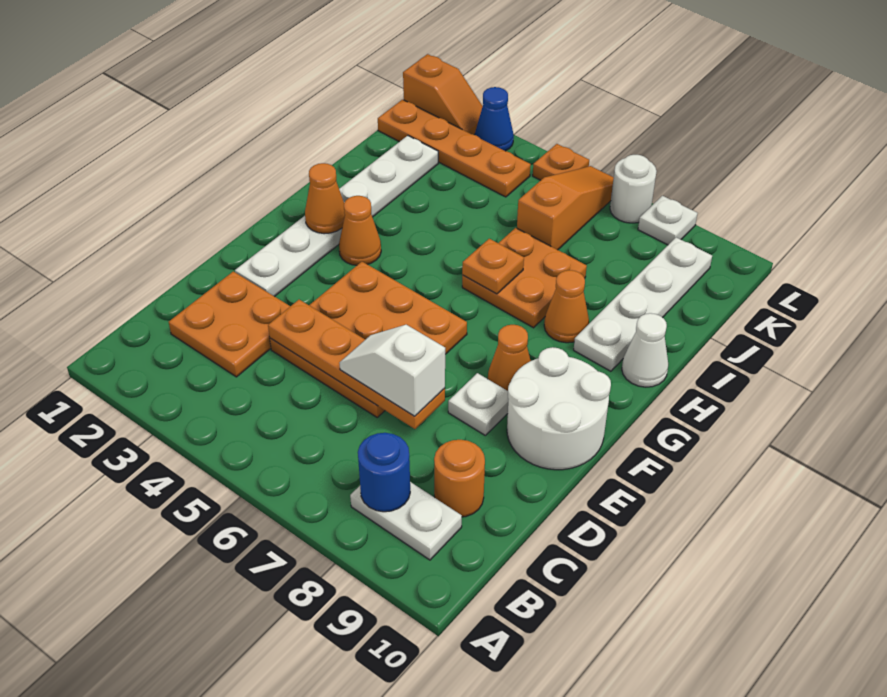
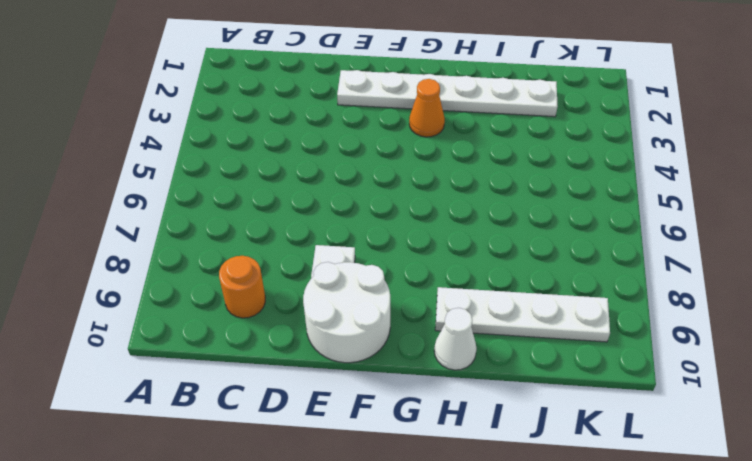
none -> white 1x2 plate [350,482,462,560]
none -> orange 2x2 plate [169,271,290,377]
none -> orange 3x3 plate [270,262,467,417]

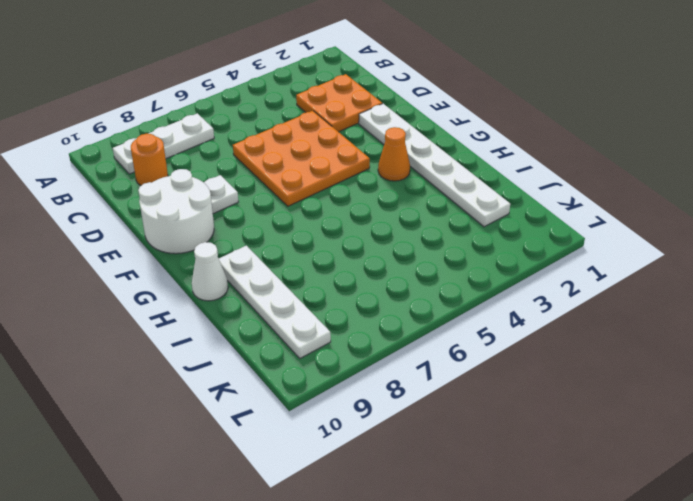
white 1x3 plate [113,113,214,174] -> white 1x2 plate [350,482,462,560]
none -> orange 1x1 cone [488,325,531,391]
none -> orange 2x2 plate [462,228,587,328]
none -> orange 1x1 cone [544,270,589,343]

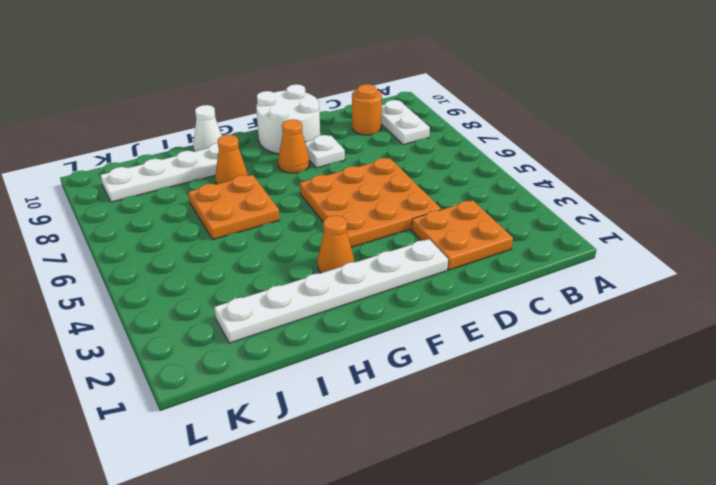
none -> orange 1x3 slope [517,166,614,250]
none -> orange 1x4 plate [378,100,531,197]
none -> orange 1x2 slope [403,54,483,135]

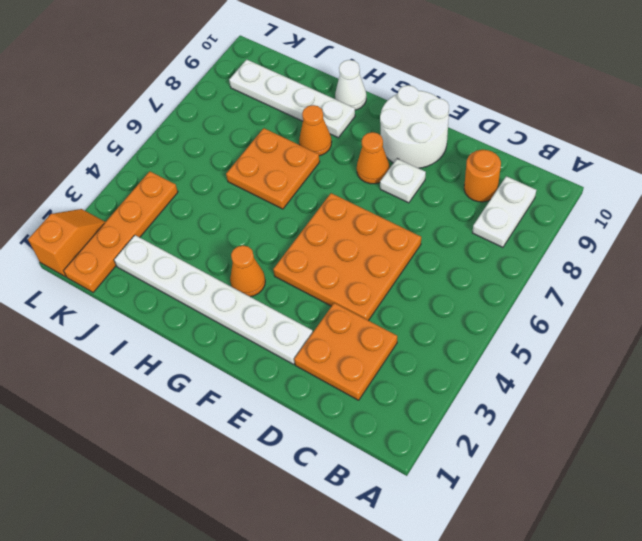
none -> orange 1x3 slope [517,166,614,250]
none -> blue 1x1 cone [475,87,514,151]
none -> orange 1x1 plate [533,144,589,180]

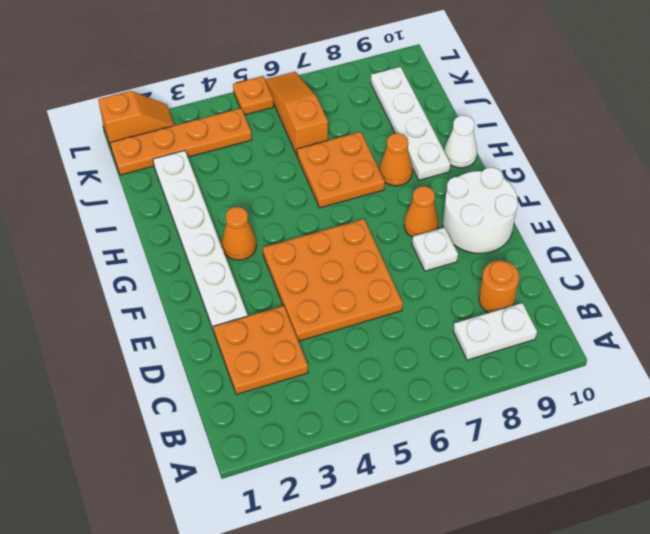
none -> blue 1x1 cone [475,87,514,151]
none -> white 1x1 round brick [610,155,657,223]
none -> white 1x1 plate [638,196,698,245]

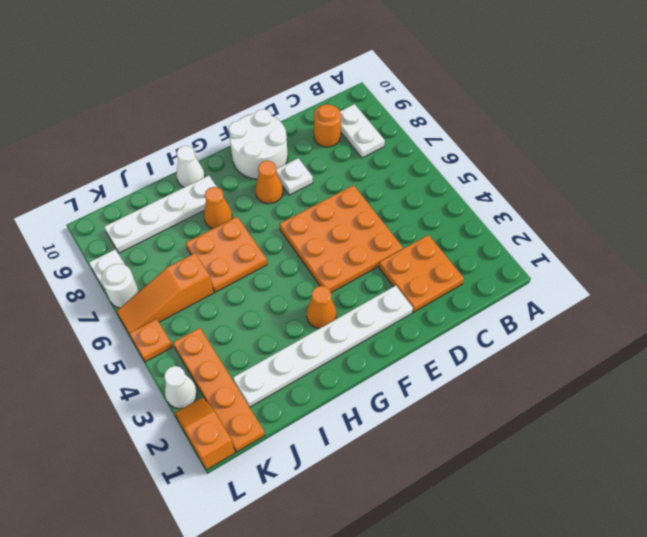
white 1x1 cone [164,366,197,409] -> blue 1x1 cone [475,87,514,151]
none -> blue 1x1 round brick [358,433,410,512]
none -> orange 1x4 plate [268,300,445,429]
none -> orange 1x1 cone [305,163,345,234]

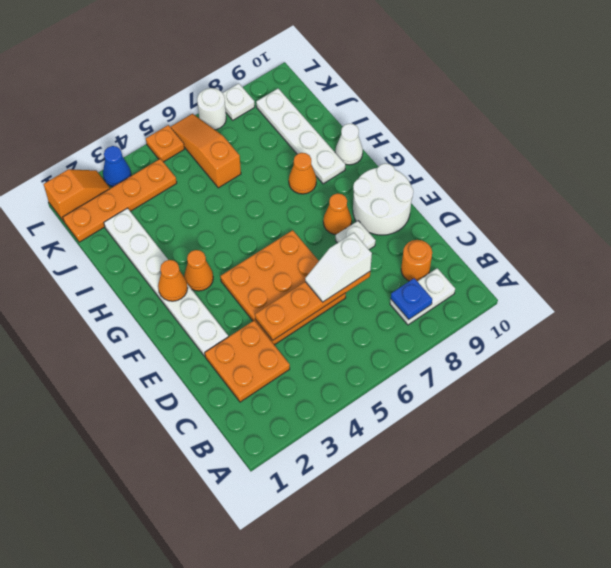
blue 1x1 plate [391,278,432,319] -> blue 1x1 round brick [358,433,410,512]
none -> orange 2x2 plate [462,228,587,328]
none -> orange 1x1 plate [462,239,524,294]

